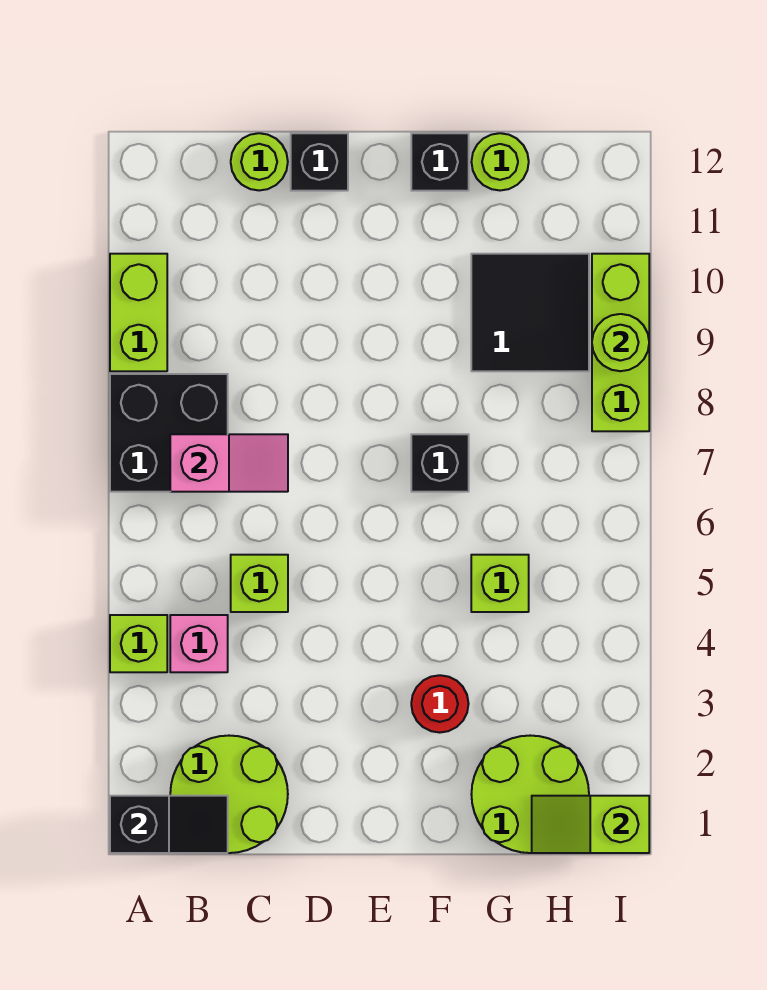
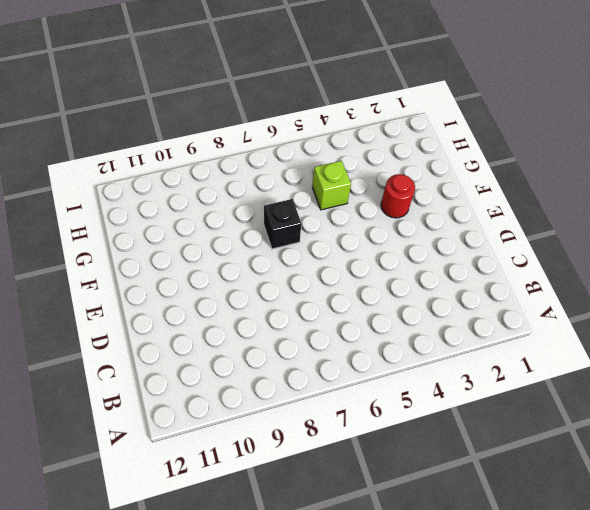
none -> lime 1x1 brick [110,615,167,672]
none -> black 2x2 brick [110,374,228,492]
none -> lime 1x2 brick [110,254,167,371]

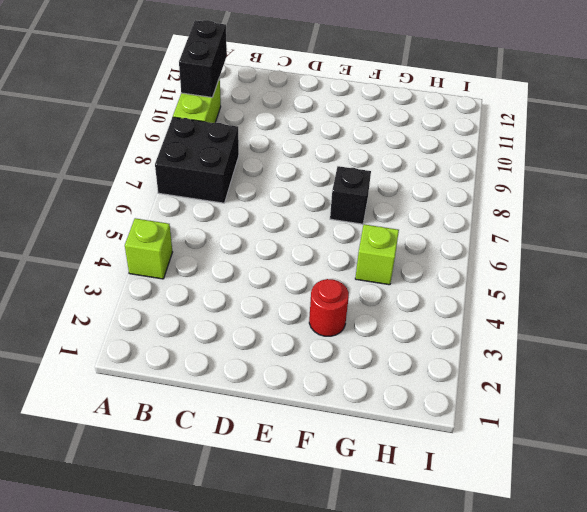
black 1x2 brick [179,20,227,97] -> none
none -> lime 2x2 round brick [170,736,288,853]
none -> pink 1x1 brick [170,615,228,672]
none -> lime 1x1 brick [231,555,288,612]

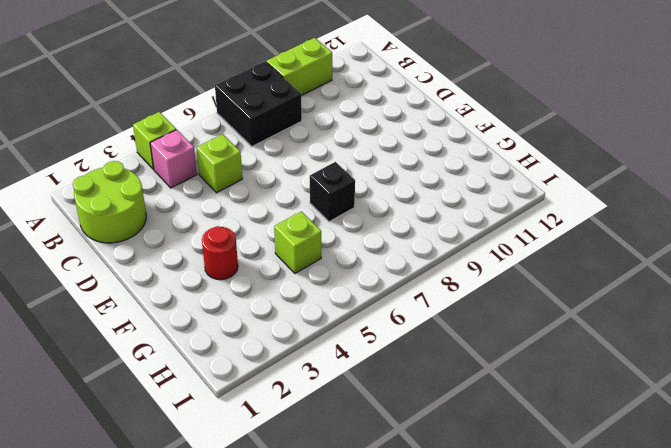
none -> lime 1x1 round brick [231,133,288,191]
none -> black 1x1 brick [291,133,348,191]
none -> black 1x1 brick [411,133,469,191]

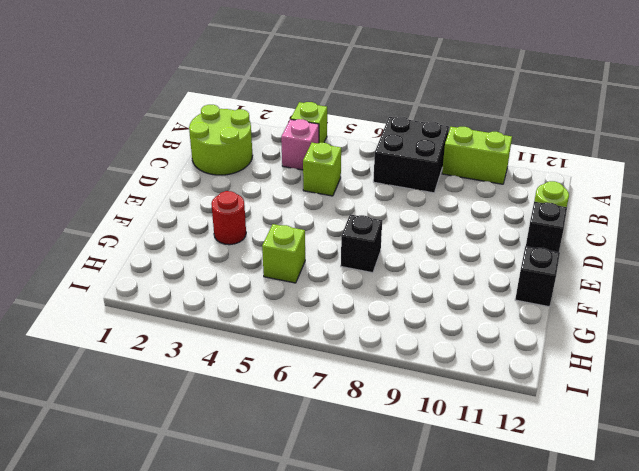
none -> lime 2x2 round brick [471,735,589,853]
none -> black 2x2 tile [471,254,589,371]
none -> lime 1x1 round brick [472,133,529,190]

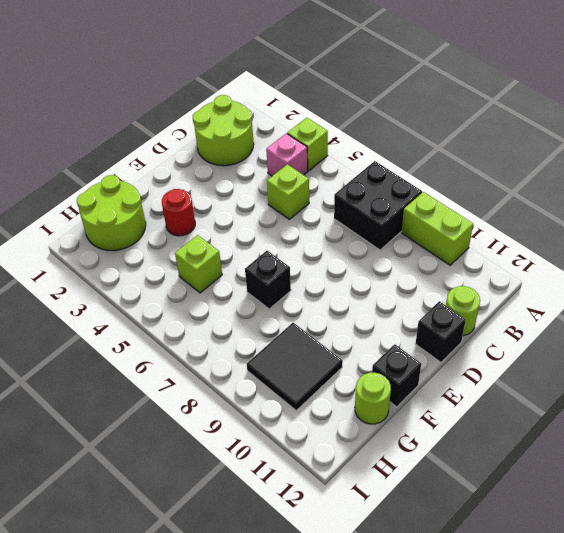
none -> lime 1x3 brick [592,254,649,431]
none -> black 1x2 slope [110,796,228,853]
none -> pink 1x2 slope [170,434,288,492]

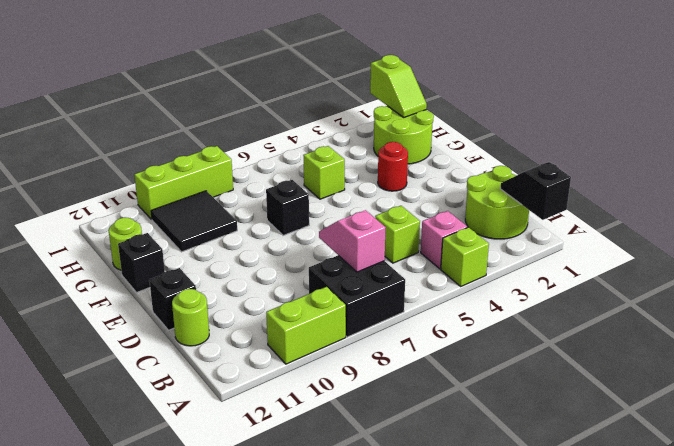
none -> lime 1x1 round brick [592,314,649,371]

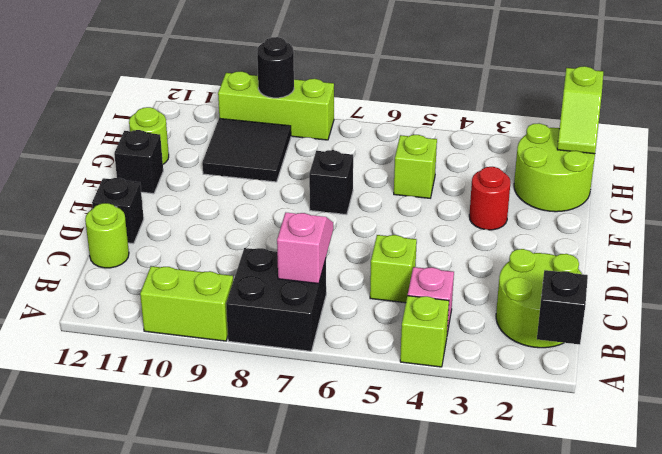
black 1x1 round brick [257,37,294,98] -> lime 1x1 round brick [592,314,649,371]

